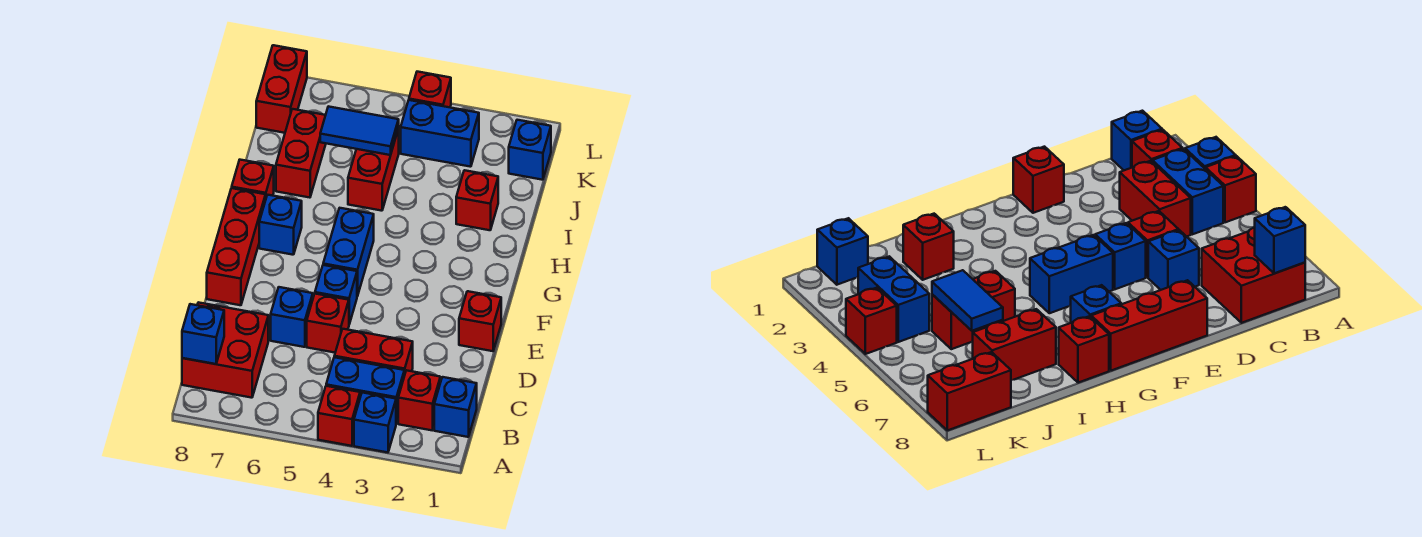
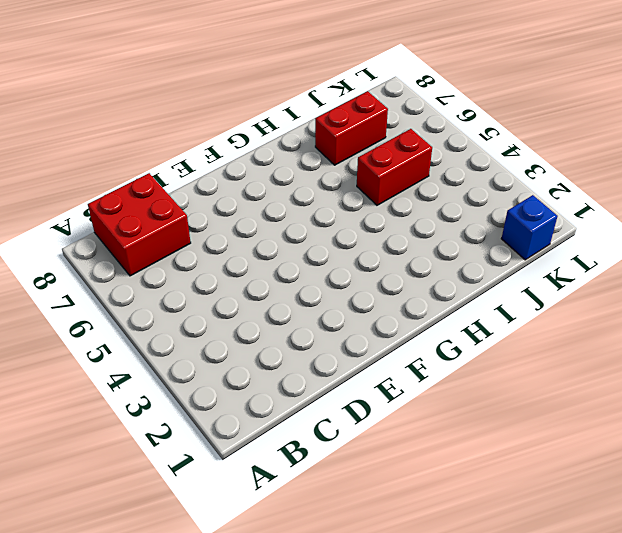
none -> blue 1x1 brick [354,393,396,452]
none -> red 1x1 brick [318,386,360,446]
none -> blue 1x1 brick [434,377,477,437]

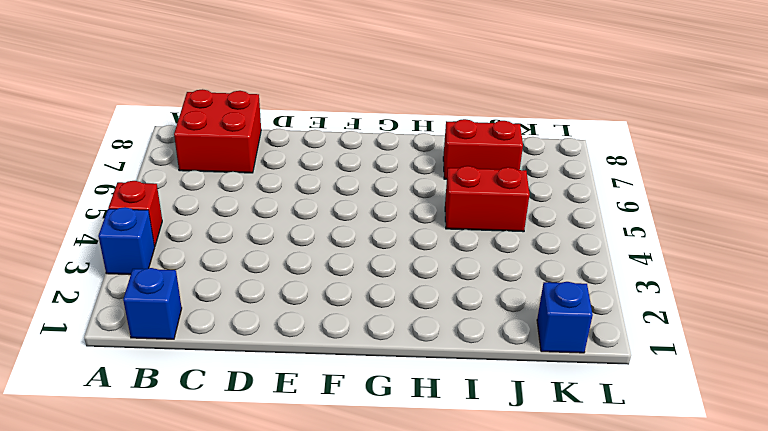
none -> red 1x1 brick [398,370,440,430]
none -> blue 1x2 brick [326,357,404,424]
none -> red 1x2 brick [334,329,413,376]

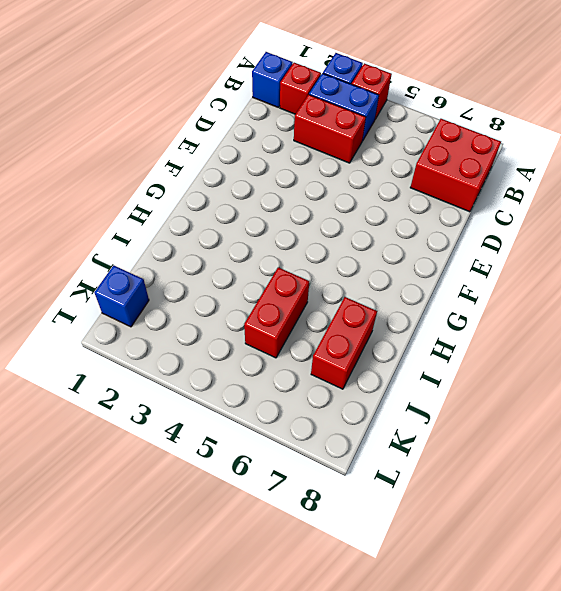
none -> red 1x1 brick [307,294,349,353]
none -> blue 1x1 brick [271,287,313,347]
none -> red 1x1 brick [459,291,501,351]

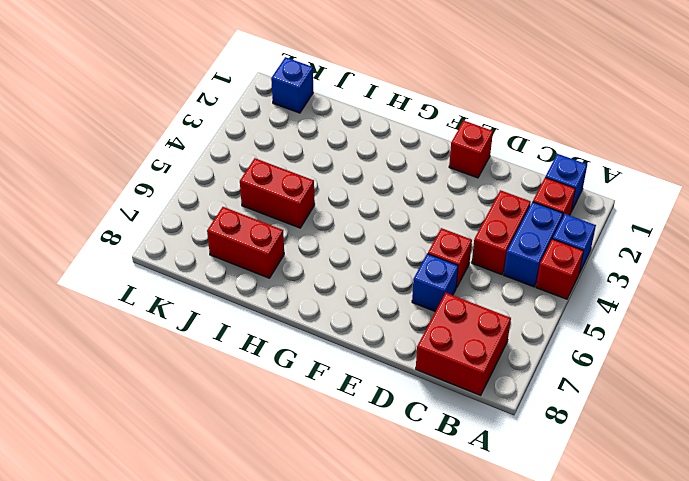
none -> blue 1x1 brick [315,265,357,324]
none -> red 1x3 brick [207,188,266,305]
none -> blue 1x2 brick [323,208,374,296]

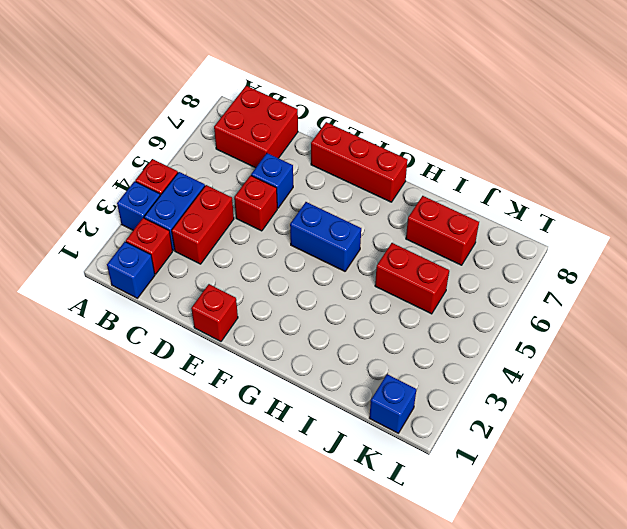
none -> blue 1x1 brick [315,265,357,324]
none -> blue 1x1 brick [259,195,302,255]
none -> red 1x1 brick [232,160,274,197]

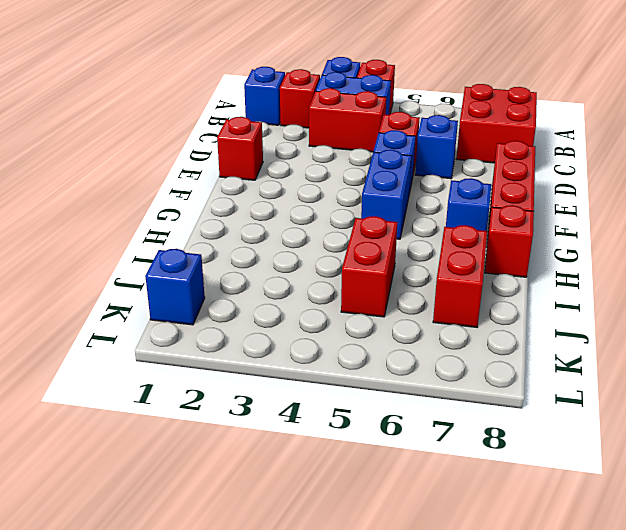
none -> red 1x1 brick [456,170,498,230]
none -> blue 1x2 brick [401,100,479,167]
none -> red 1x2 brick [256,45,307,133]

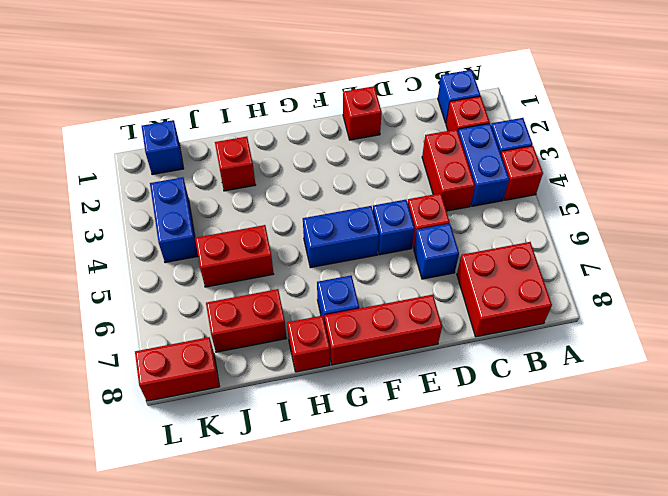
none -> red 1x1 brick [409,72,451,107]
none -> blue 1x1 brick [182,304,224,364]
none -> blue 1x2 tile [320,106,399,155]

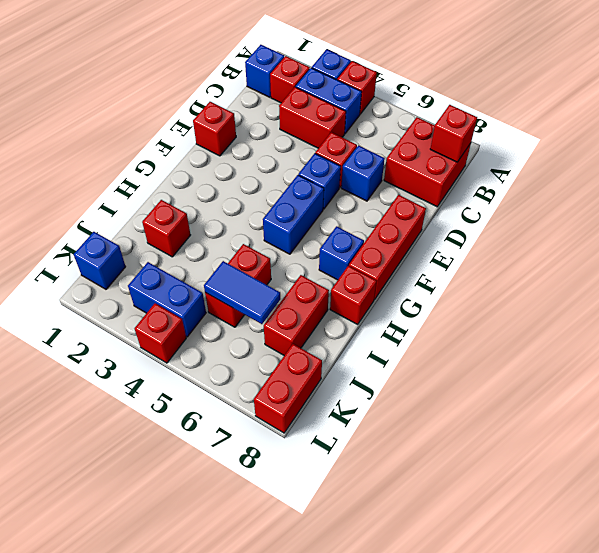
red 1x1 brick [430,105,477,162] -> blue 1x1 brick [182,304,224,364]

